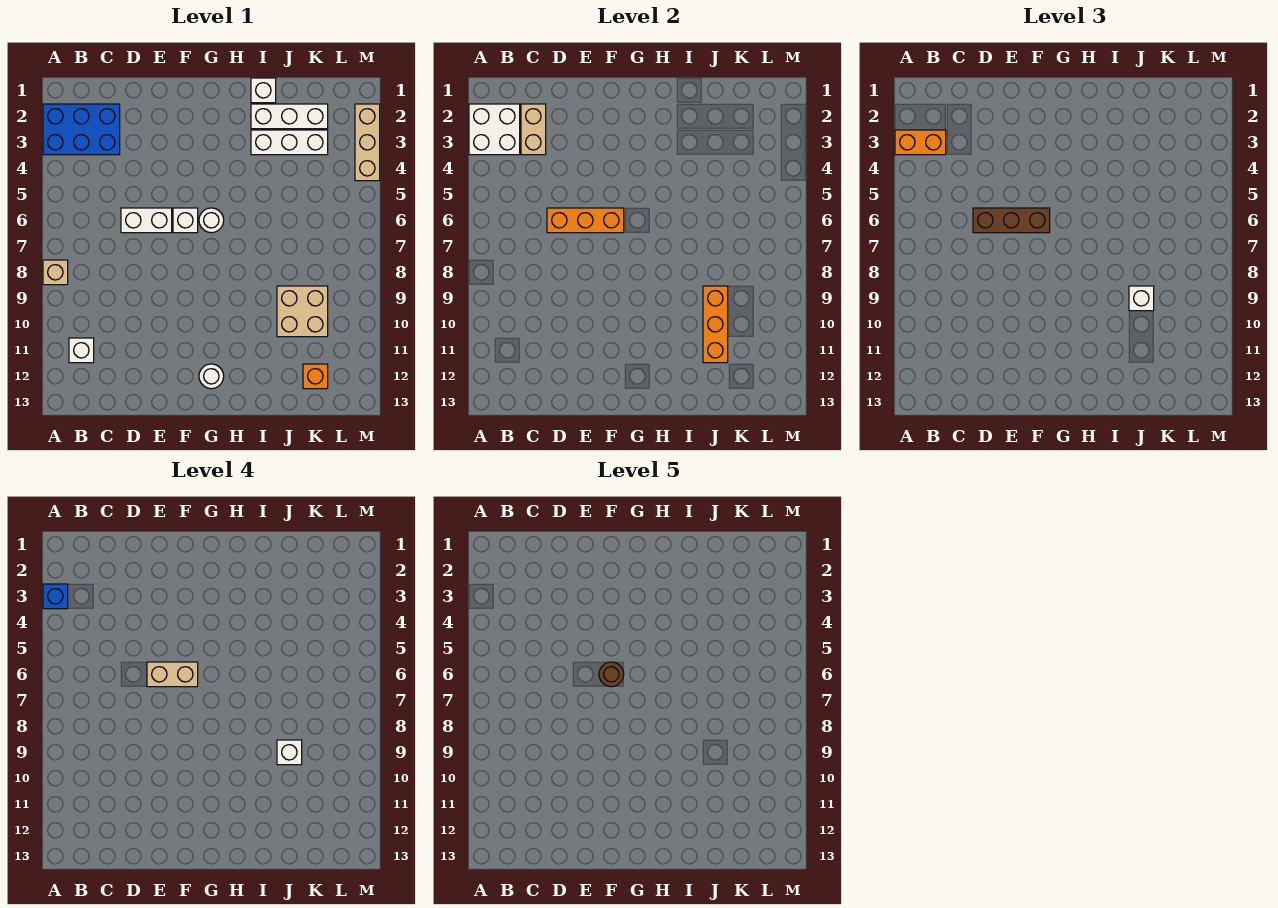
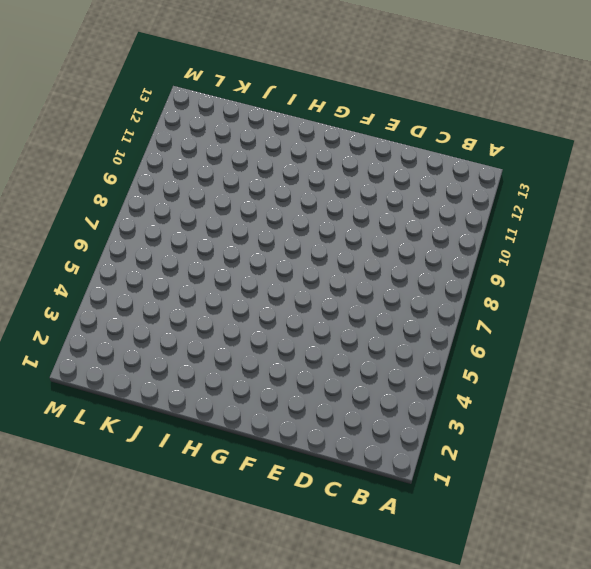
none -> blue 2x3 brick [43,104,120,155]
none -> tan 1x1 brick [43,260,68,285]
none -> white 1x1 brick [69,338,94,363]

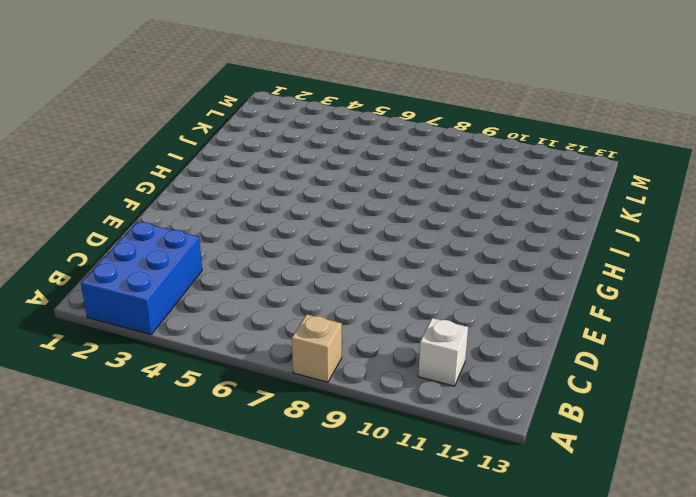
none -> white 1x2 brick [121,208,172,233]
none -> white 1x1 brick [173,208,198,233]
none -> white 1x1 round brick [199,208,224,233]

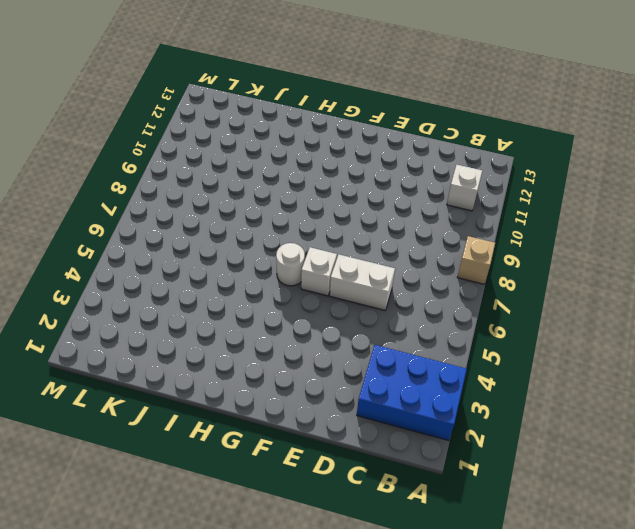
none -> white 1x1 round brick [199,364,224,389]
none -> white 1x1 brick [251,78,276,103]
none -> white 1x3 brick [251,104,328,129]

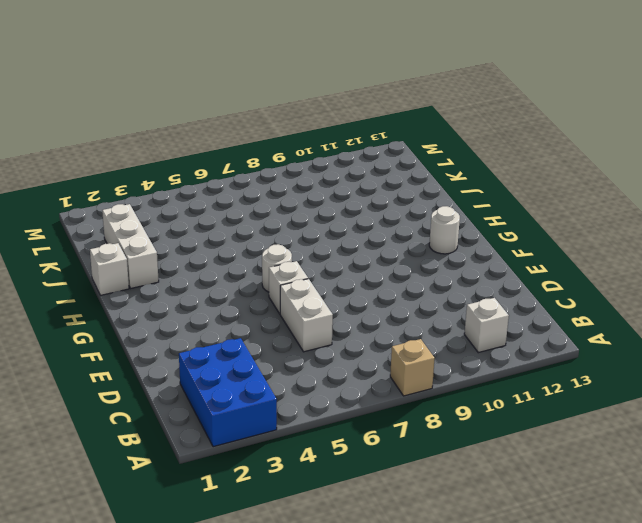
none -> white 1x3 brick [251,130,328,155]
none -> tan 2x2 brick [277,286,328,337]
none -> orange 1x1 brick [303,364,328,389]

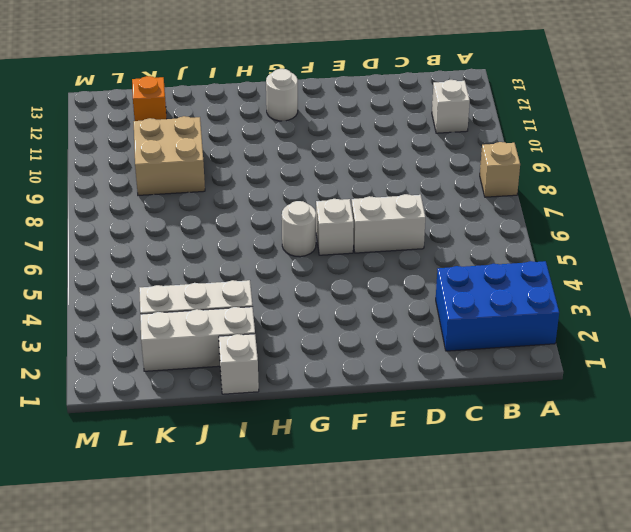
none -> tan 1x3 brick [355,104,380,181]
none -> white 2x2 brick [469,104,520,155]
none -> tan 1x2 brick [521,104,546,155]

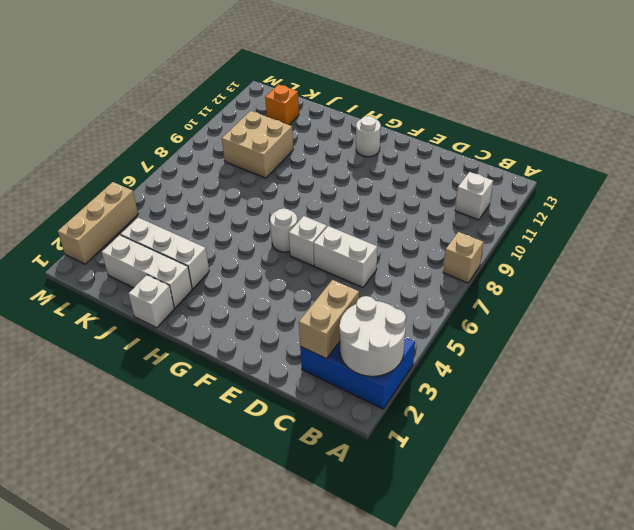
white 2x2 round brick [339,296,406,376] -> white 2x2 brick [469,104,520,155]
none -> orange 1x3 brick [547,208,624,233]
none -> orange 1x3 brick [703,286,728,363]
none -> orange 1x2 brick [895,130,946,155]

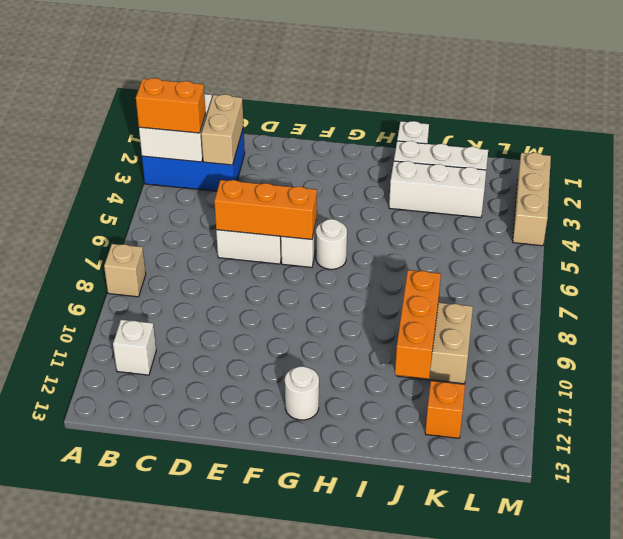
none -> brown 1x3 brick [973,208,1050,233]
none -> white 1x1 brick [1129,286,1154,311]
none -> blue 1x1 brick [43,584,68,609]

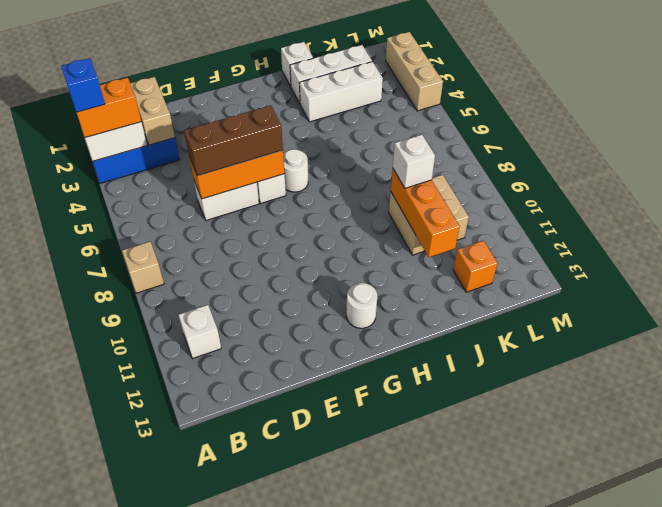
none -> tan 1x2 brick [147,662,198,687]
none -> white 1x1 brick [277,740,302,765]
none -> brown 1x1 round brick [599,662,624,687]

